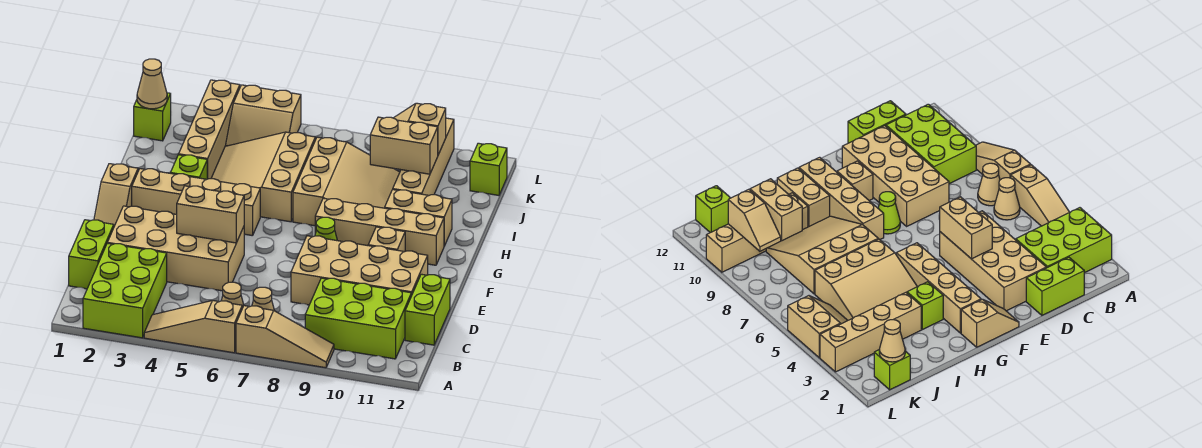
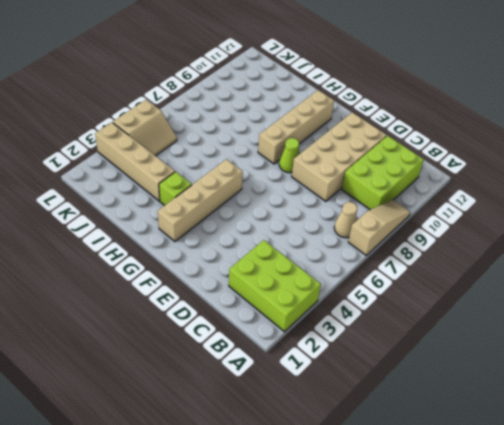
none -> tan 1x3 slope [144,301,242,353]
none -> tan 1x1 cone [221,282,244,308]
none -> lime 1x2 brick [69,220,114,289]

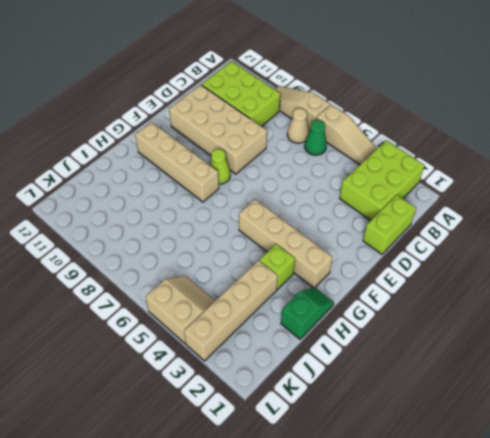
green 1x1 cone [305,120,327,155] -> tan 1x1 cone [221,282,244,308]
green 1x2 slope [281,287,334,339] -> none
none -> lime 1x2 brick [405,274,450,345]
none -> tan 2x4 brick [107,206,244,291]
none -> tan 1x2 slope [94,164,138,226]

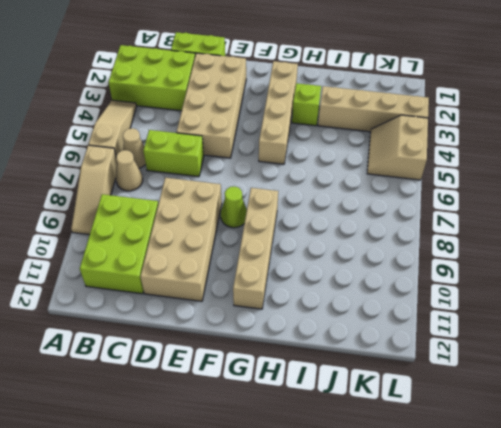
lime 1x2 brick [143,130,204,177] -> lime 1x2 brick moved to [405,274,450,345]
none -> tan 1x2 slope [94,164,138,226]
none -> tan 1x1 brick [368,227,405,252]
none -> tan 3x3 slope [211,132,315,222]

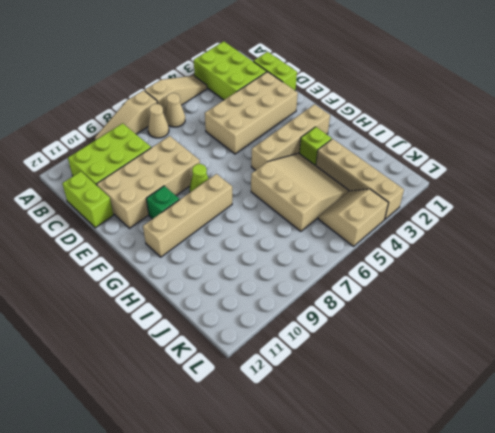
green 1x1 brick [146,186,179,219] -> tan 1x1 brick [368,227,405,252]
none -> tan 1x2 slope [94,164,138,226]
none -> tan 3x3 slope [293,137,400,226]
none -> tan 1x2 brick [385,190,452,246]

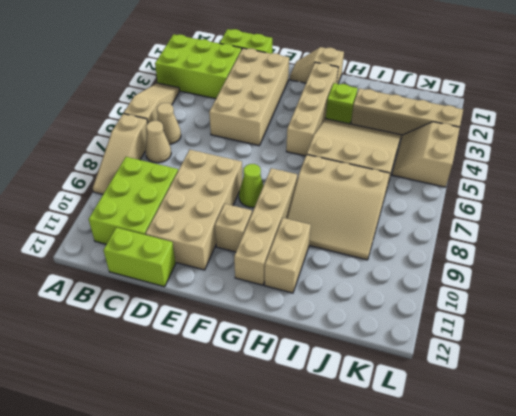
none -> tan 1x4 brick [393,118,454,195]
none -> lime 1x1 brick [134,93,171,141]
none -> lime 1x1 brick [470,143,507,195]

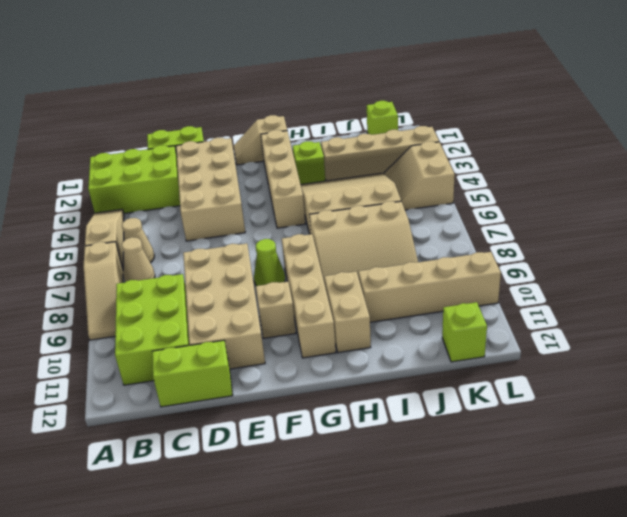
none -> tan 1x2 brick [177,186,244,243]
none -> tan 1x2 brick [370,117,438,174]
none -> tan 1x1 cone [137,59,167,109]

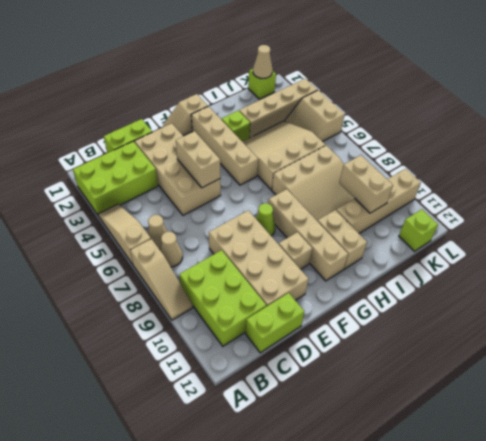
none -> tan 1x2 slope [394,103,446,155]

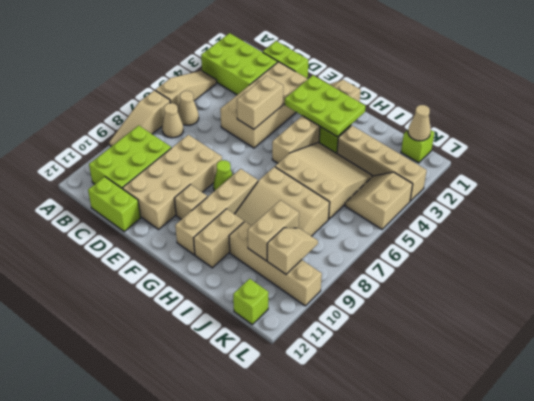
lime 2x3 plate [285,75,366,137] -> none

